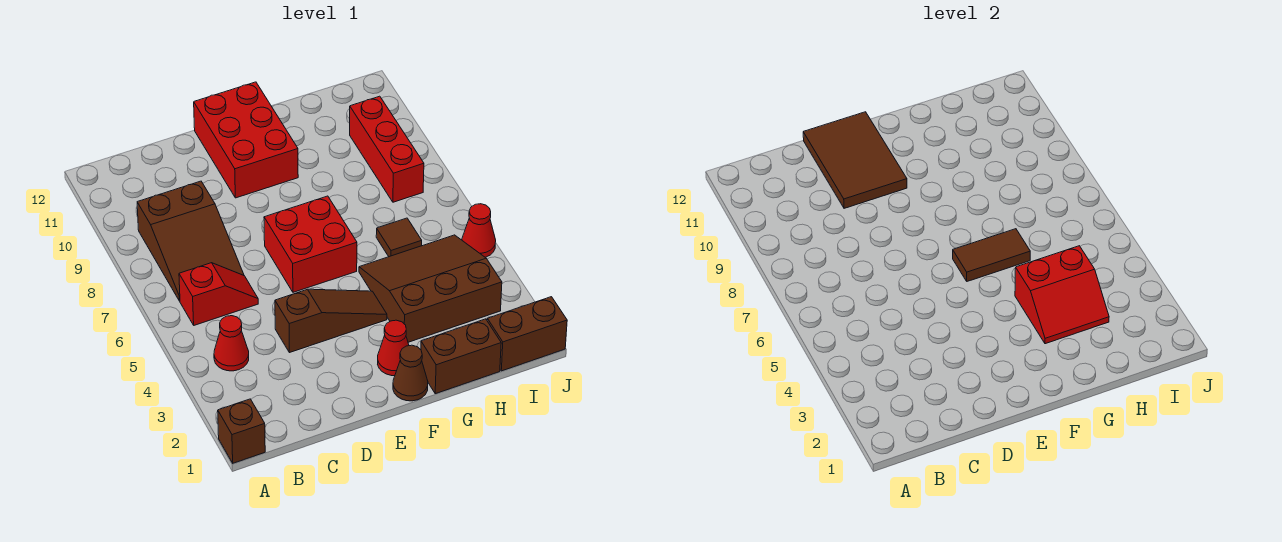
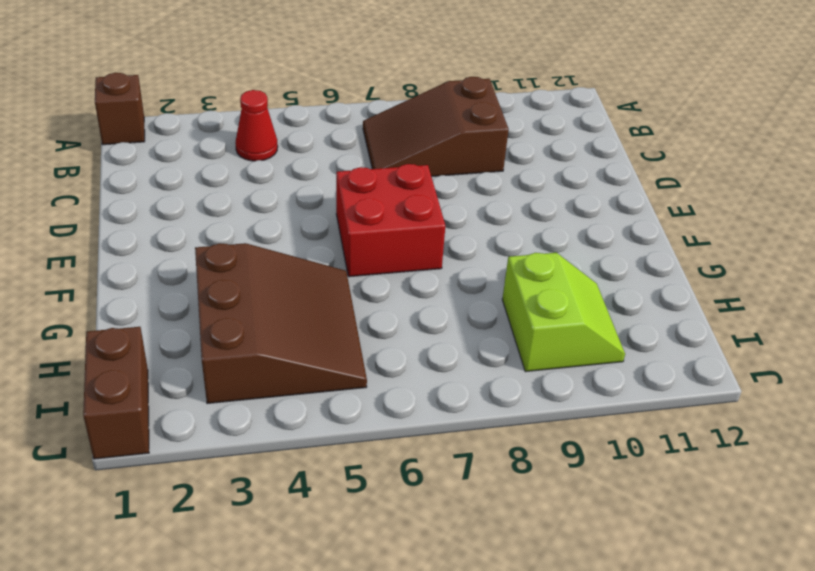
lime 2x2 slope [502,253,625,372] -> red 1x3 brick [350,96,424,202]
none -> red 1x2 slope [179,263,258,325]
none -> brown 1x3 slope [275,289,387,353]
none -> red 2x3 brick [194,82,298,198]

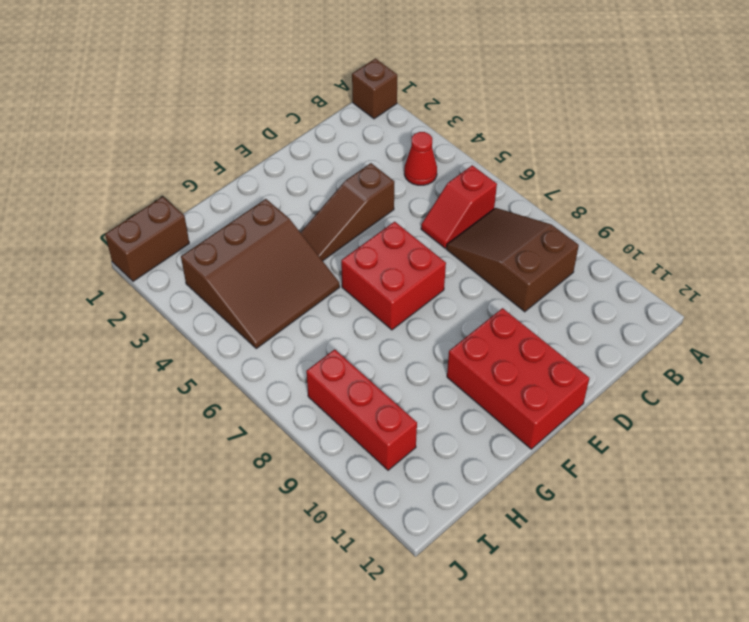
none -> brown 1x1 cone [393,345,428,401]
none -> red 1x1 cone [378,320,409,376]
none -> brown 1x2 brick [421,319,501,394]

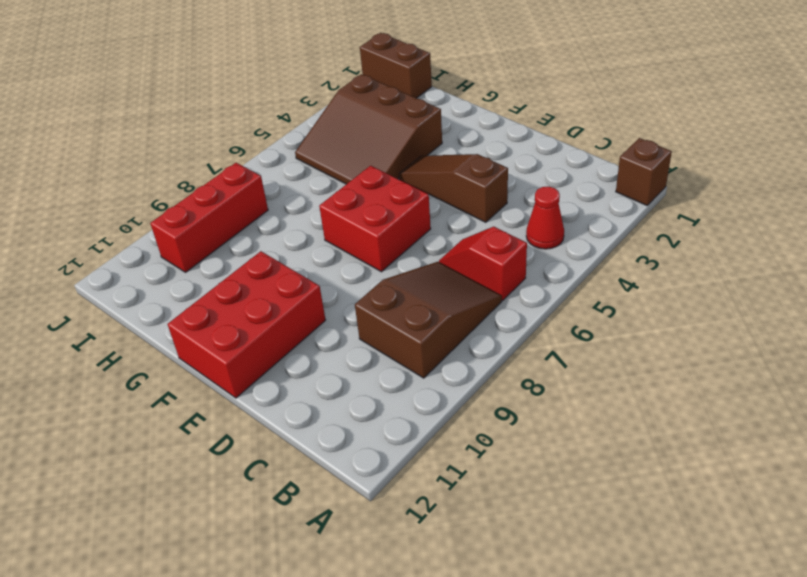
none -> brown 1x1 cone [393,345,428,401]
none -> red 1x1 cone [378,320,409,376]
none -> brown 1x2 brick [421,319,501,394]

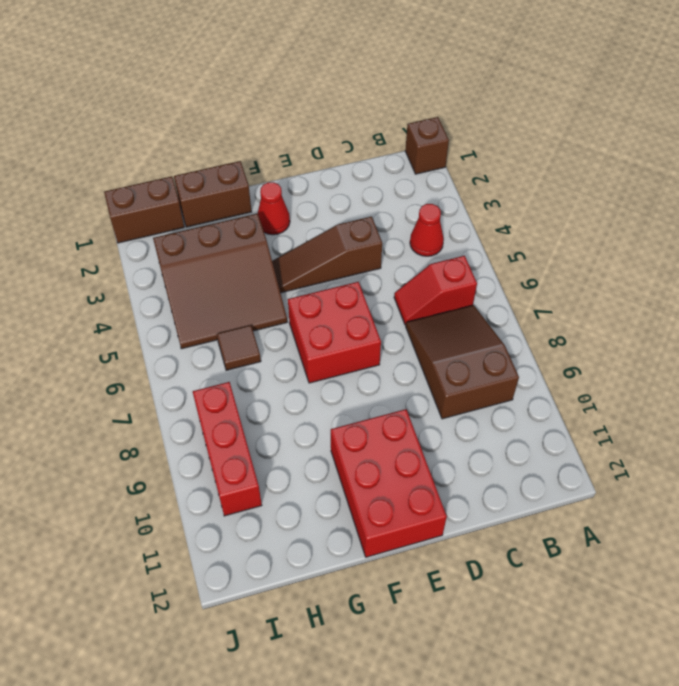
none -> brown 1x1 cone [393,345,428,401]
none -> red 1x1 cone [462,204,496,257]
none -> brown 2x3 tile [803,112,907,208]

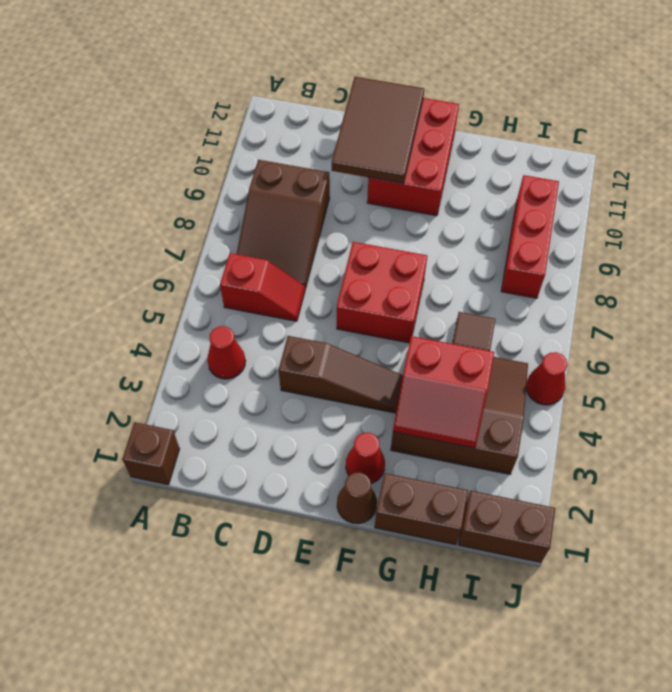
none -> brown 1x2 tile [953,229,1030,281]

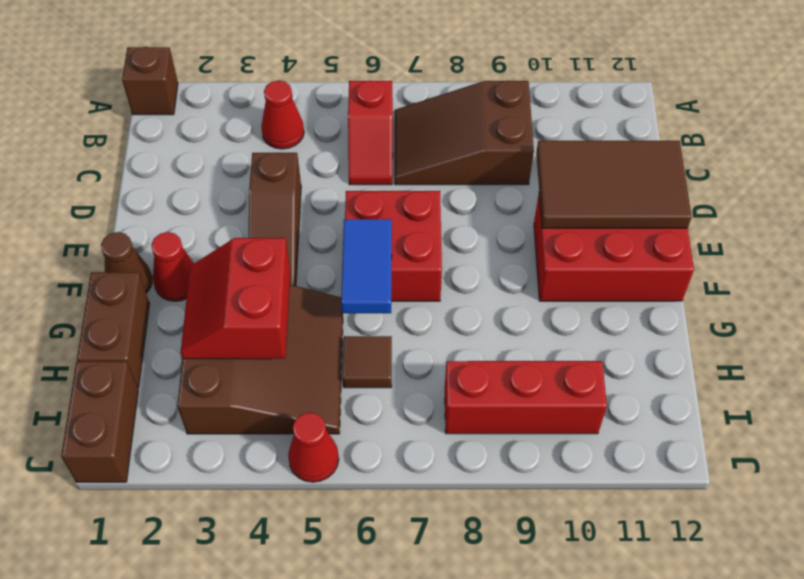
blue 1x2 tile [341,219,392,313] -> brown 1x2 tile [953,229,1030,281]

